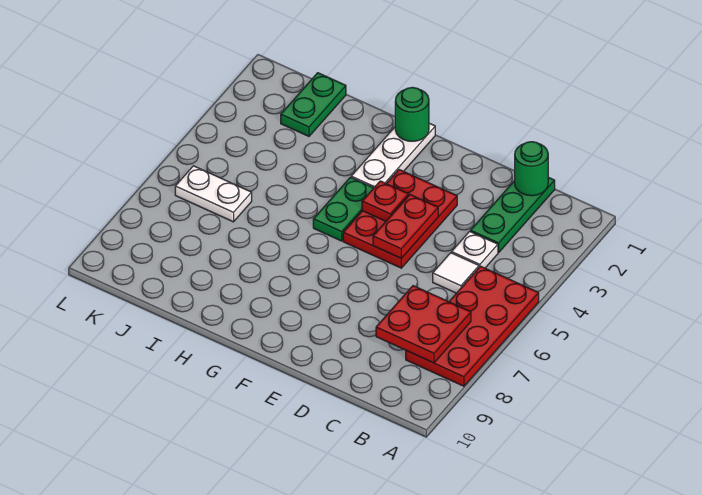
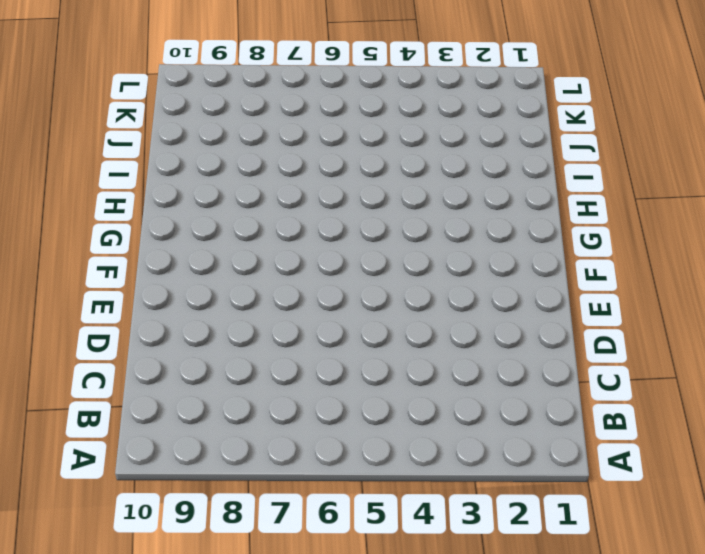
none -> red 2x4 plate [406,266,539,386]
none -> green 1x3 plate [470,177,555,252]
none -> white 1x1 plate [452,231,498,268]

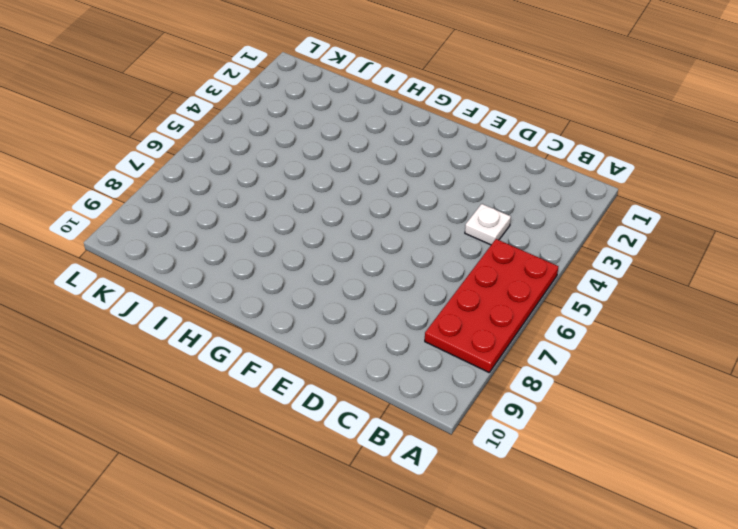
none -> green 1x3 plate [470,177,555,252]
none -> white 1x1 tile [433,253,479,293]
none -> red 2x3 plate [343,170,457,268]

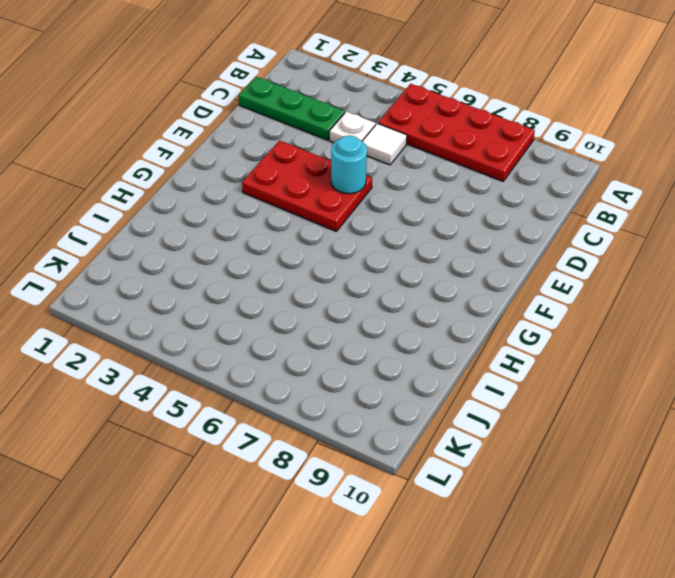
cyan 1x1 round brick [331,136,367,194] -> red 1x2 plate [373,195,438,258]
none -> white 1x3 plate [351,123,435,188]
none -> green 1x2 plate [313,177,373,241]
none -> green 1x2 plate [281,73,346,136]

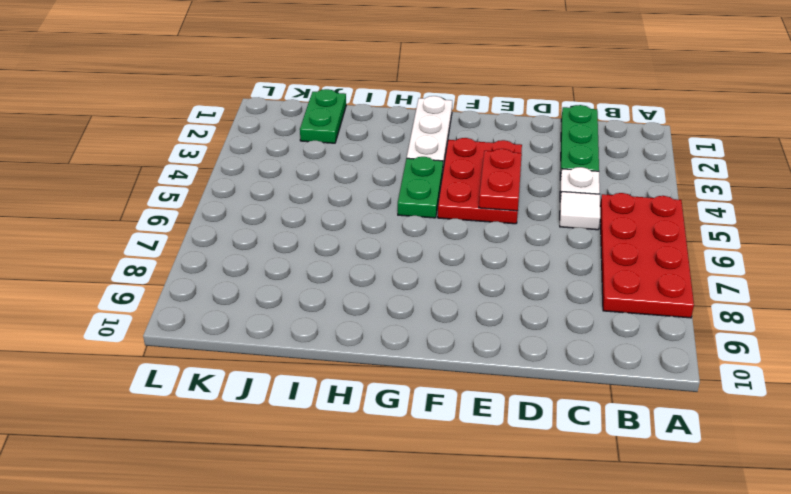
none -> white 1x2 plate [175,166,252,222]
none -> red 2x2 plate [376,286,471,363]
none -> green 1x1 round brick [515,142,548,196]

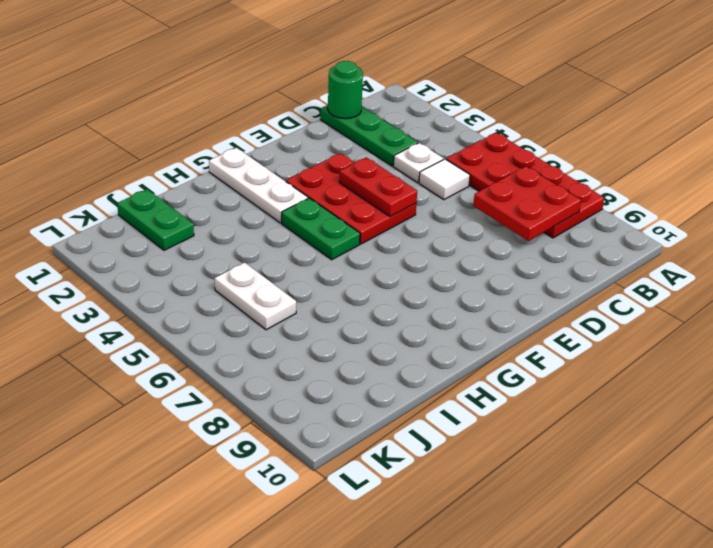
white 1x2 plate [215,262,296,330] -> white 1x2 plate turned to [175,166,252,222]
none -> red 1x1 plate [362,181,409,221]
none -> green 1x1 round brick [395,87,429,141]

